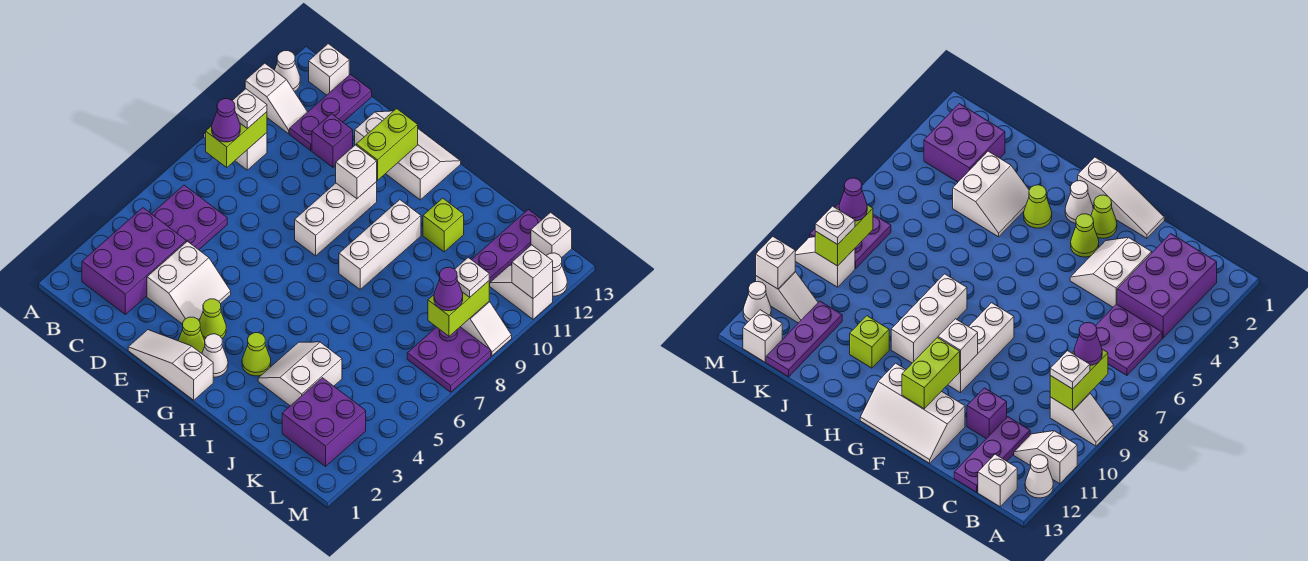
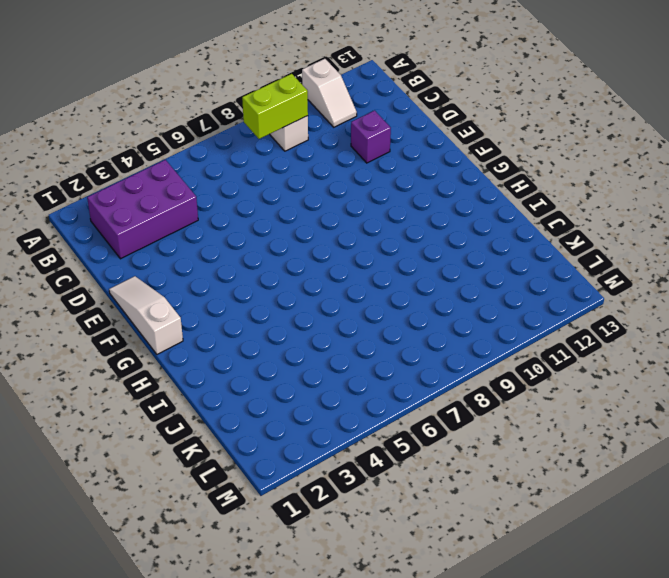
none -> white 1x1 cone [275,51,300,92]
none -> purple 2x2 plate [152,185,227,250]
none -> white 1x1 brick [309,44,349,95]
none -> purple 1x3 plate [290,75,372,151]

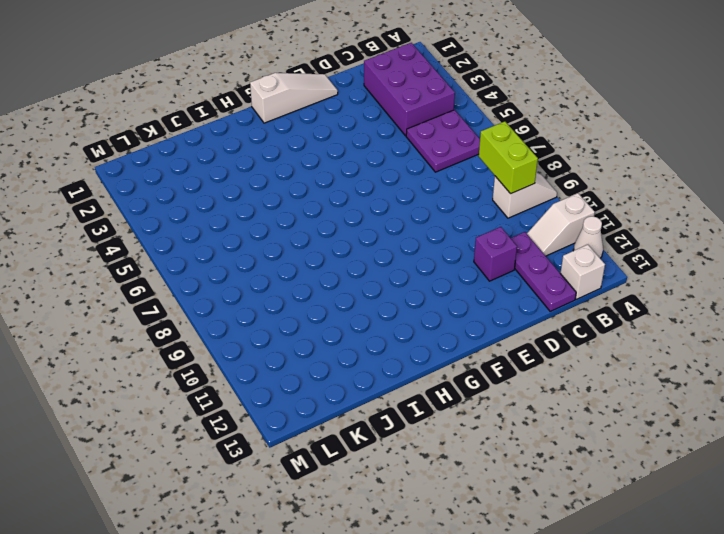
none -> white 2x2 slope [147,241,231,324]
none -> white 2x3 slope [355,111,461,200]
none -> lime 1x1 cone [178,317,205,354]
none -> lime 1x1 cone [199,299,226,340]

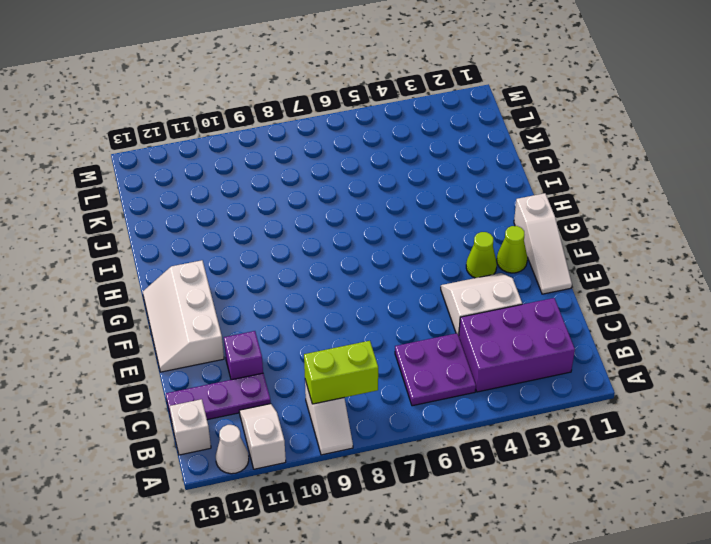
none -> white 1x3 brick [295,182,377,256]
none -> white 1x1 cone [202,334,228,377]
none -> lime 1x1 cone [242,333,271,376]
none -> white 1x3 brick [339,200,421,290]

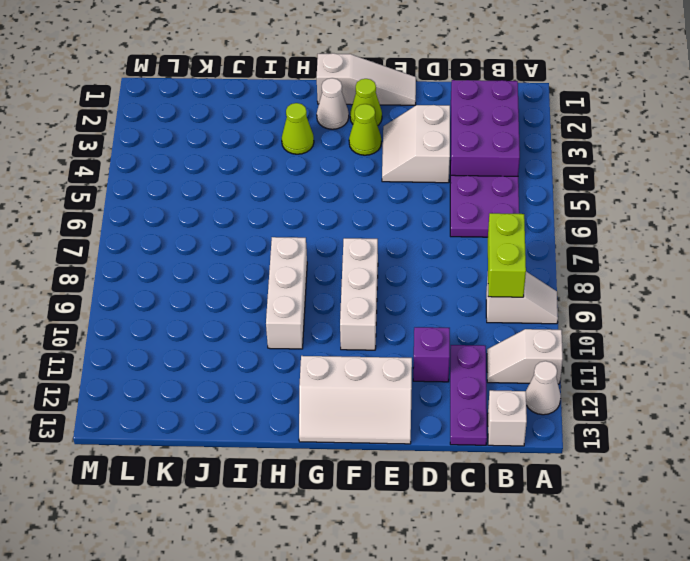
none -> white 2x2 slope [258,342,342,406]
none -> lime 1x1 brick [423,198,464,252]
none -> purple 2x2 brick [282,378,366,466]
none -> purple 1x3 plate [472,209,542,285]

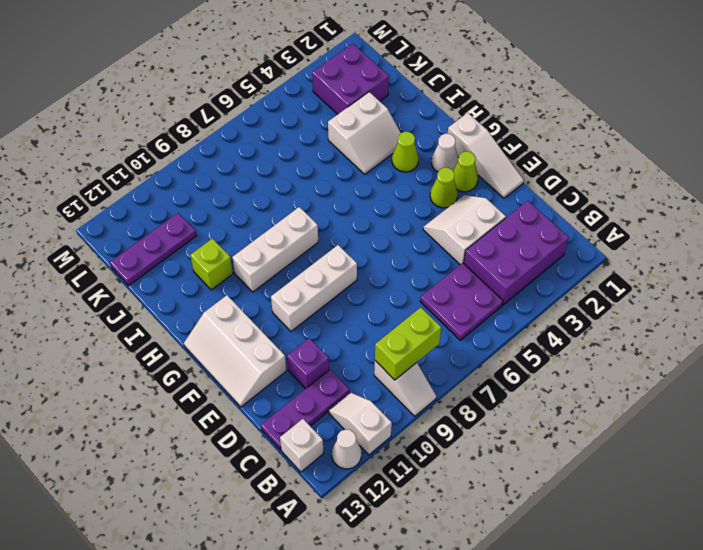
none -> purple 2x2 plate [407,327,491,392]
none -> white 1x2 slope [461,301,512,356]
none -> white 1x2 slope [490,265,553,319]
none -> white 1x1 brick [531,212,572,258]

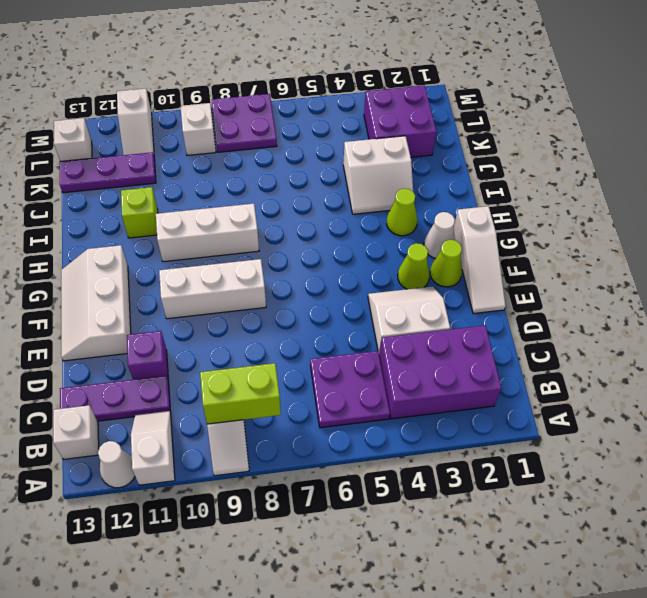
none -> white 1x1 cone [546,253,567,296]
none -> white 1x1 brick [336,145,377,199]
none -> lime 1x2 brick [356,109,418,180]
none -> lime 1x2 brick [428,281,489,336]

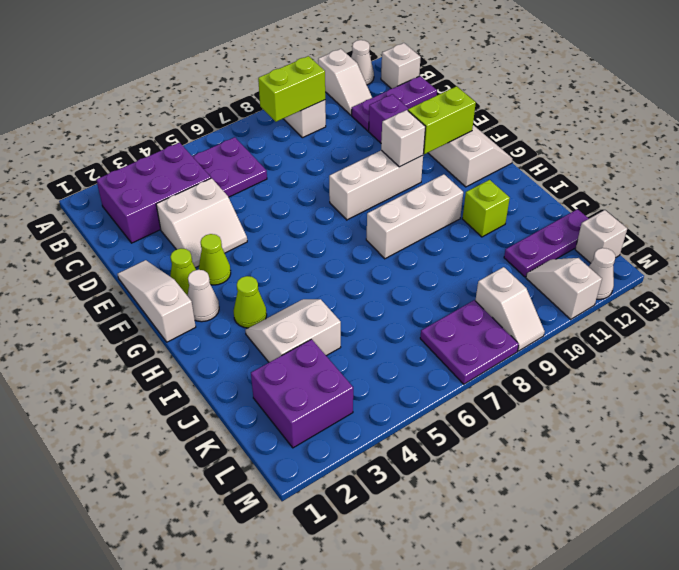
none -> lime 1x2 brick [428,281,489,336]
none -> white 1x1 brick [512,245,553,299]
none -> purple 1x1 cone [212,99,240,142]
none -> white 1x1 plate [232,89,267,129]

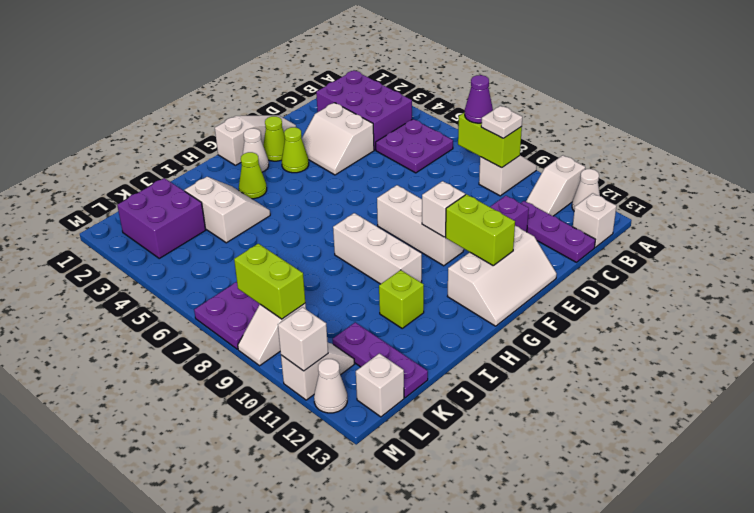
none -> purple 1x1 cone [434,267,463,311]
none -> white 1x1 plate [455,258,489,297]

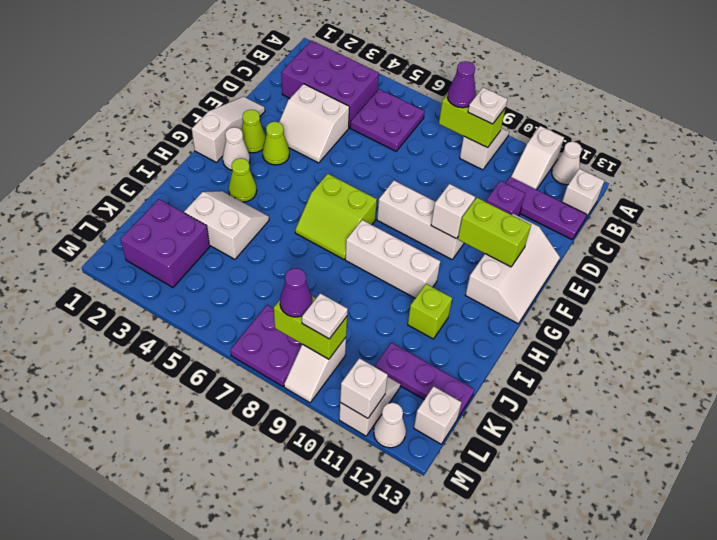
lime 2x2 slope [295,174,377,259] -> none

